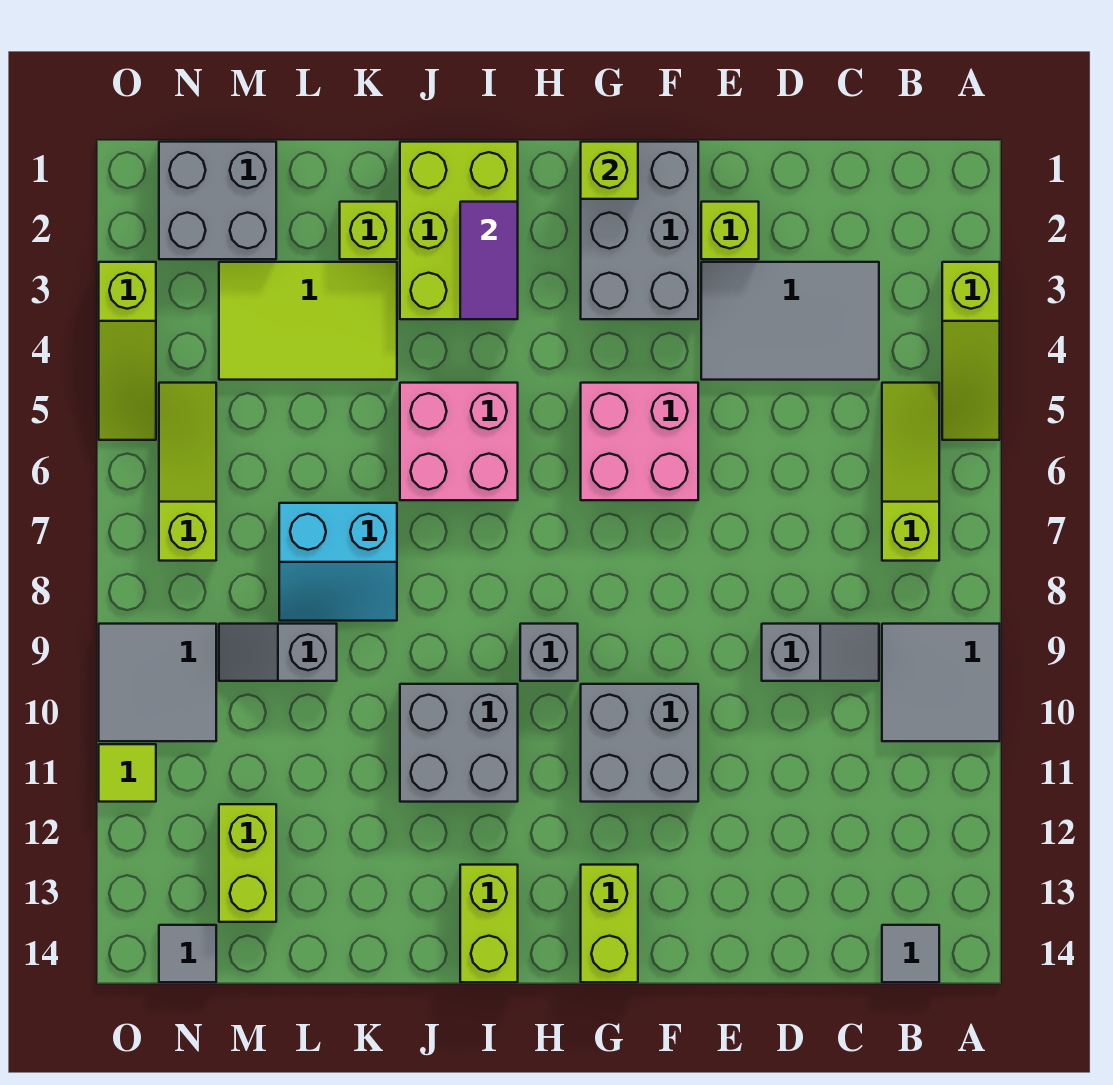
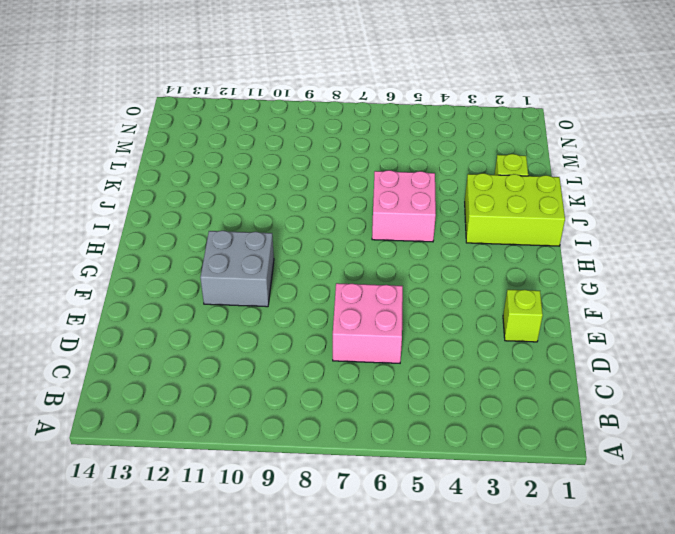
pink 2x2 brick [333,283,403,363] -> pink 2x2 brick moved to [581,383,698,500]
none -> lime 1x3 slope [942,262,1000,440]
none -> grey 2x2 tile [882,624,1000,741]
none -> lime 1x3 slope [882,383,939,561]

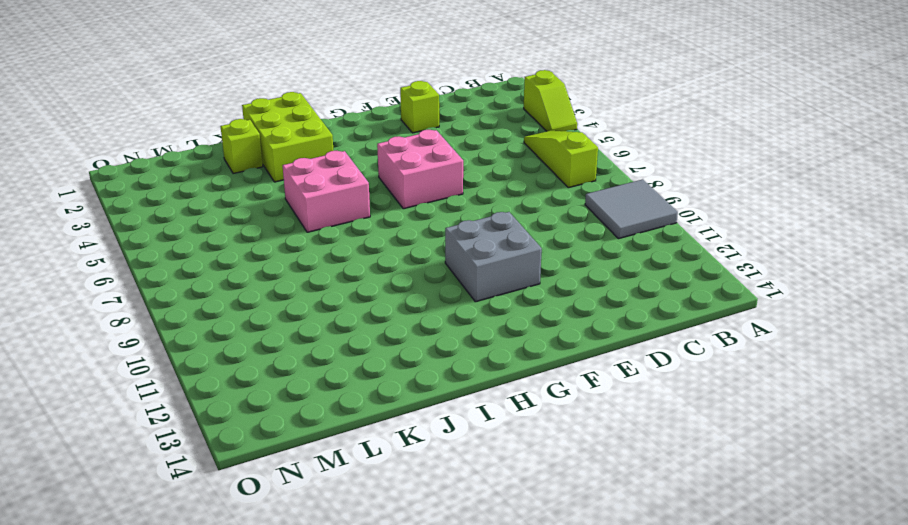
lime 1x2 slope [524,70,577,131] -> lime 1x3 slope [942,262,1000,440]
none -> grey 1x1 tile [882,925,939,982]
none -> grey 2x3 tile [701,262,879,380]
none -> grey 1x2 slope [762,624,879,681]

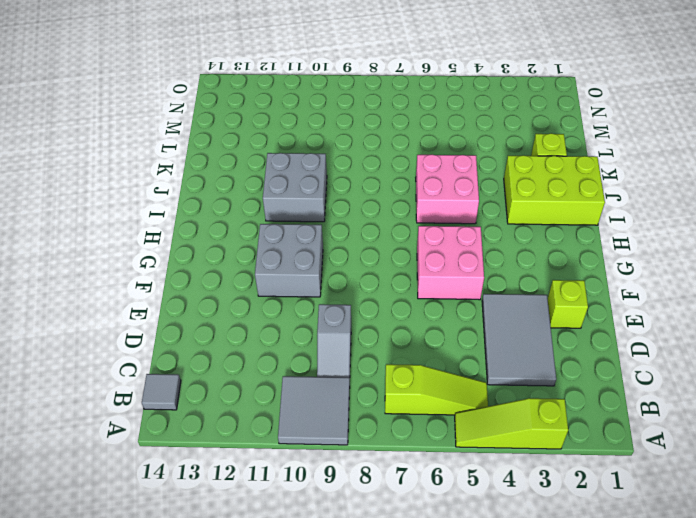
none -> grey 2x3 brick [581,142,698,319]
none -> lime 1x2 brick [581,865,638,982]
none -> grey 1x1 brick [520,624,578,681]

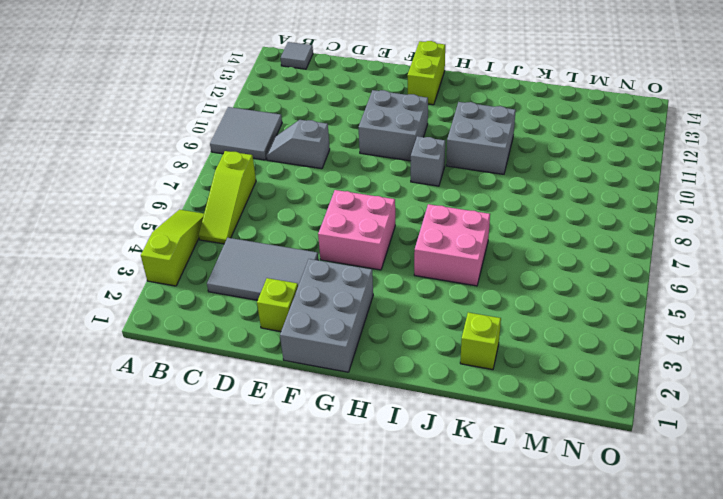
none -> lime 2x3 brick [400,142,518,319]
none -> lime 1x2 brick [460,865,518,982]
none -> lime 2x3 tile [219,262,397,380]

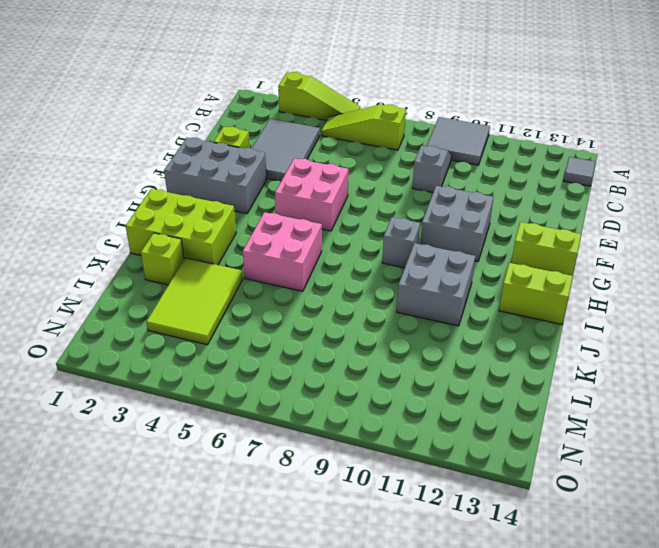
none -> cyan 2x2 slope [279,503,397,621]
none -> grey 1x2 slope [219,624,337,681]
none -> grey 2x2 brick [159,142,276,259]

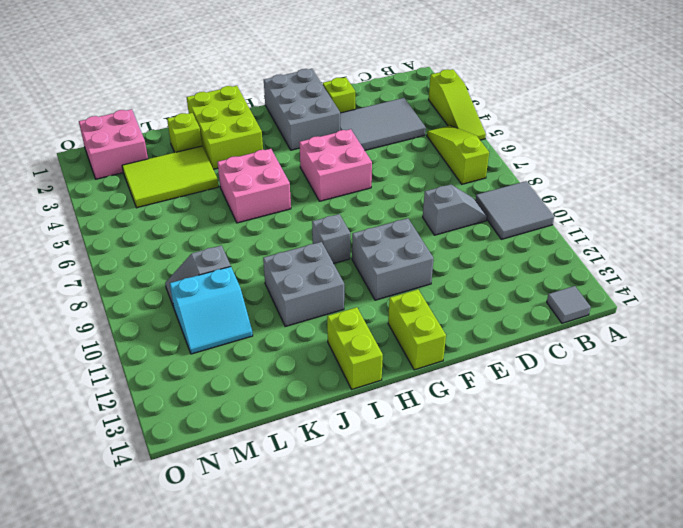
cyan 2x2 slope [170,267,253,354] -> cyan 2x2 slope moved to [279,503,397,621]
pink 2x2 brick [79,109,148,179] -> grey 2x2 brick [159,142,276,259]
none -> lime 1x2 brick [219,804,276,922]
none -> lime 1x3 slope [159,383,216,561]
none -> grey 2x2 tile [99,624,216,741]

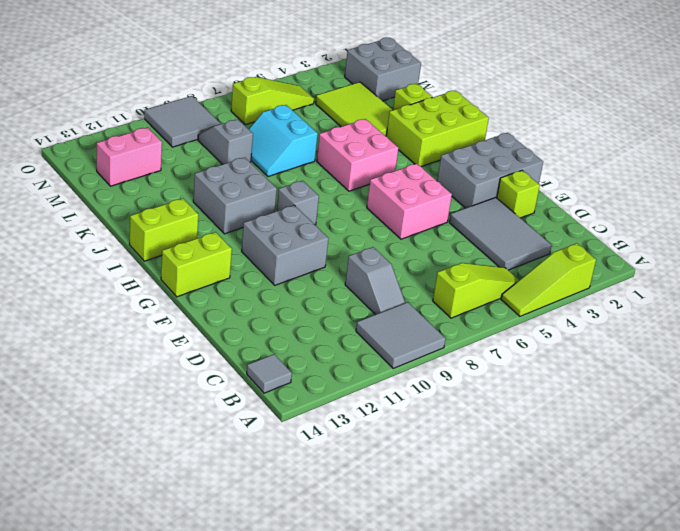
pink 1x2 brick [97,128,162,186] -> lime 1x2 brick [219,804,276,922]
none -> grey 1x1 tile [159,925,216,982]
none -> lime 1x3 slope [99,262,156,440]
none -> lime 1x1 tile [99,744,156,802]

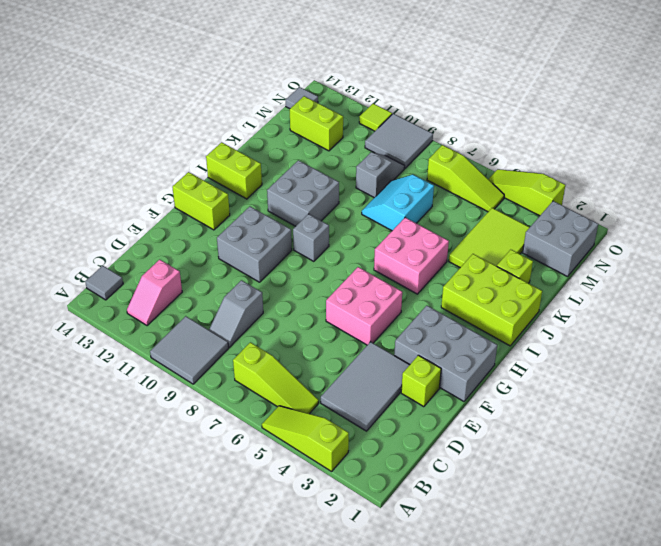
pink 1x2 slope [127,260,182,326] -> none
none -> lime 1x1 brick [581,142,638,199]
none -> purple 1x2 tile [460,202,518,319]

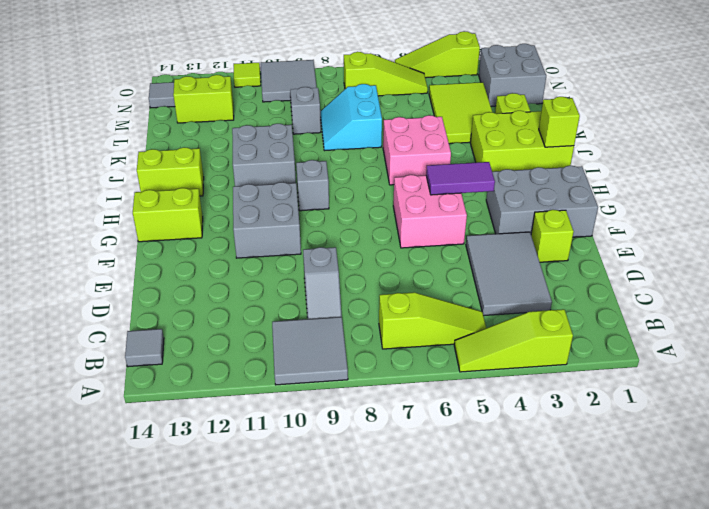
purple 1x2 tile [426,162,495,195] -> purple 1x2 tile moved to [460,202,518,319]
lime 1x1 brick [539,97,580,147] -> lime 1x1 brick moved to [581,142,638,199]

